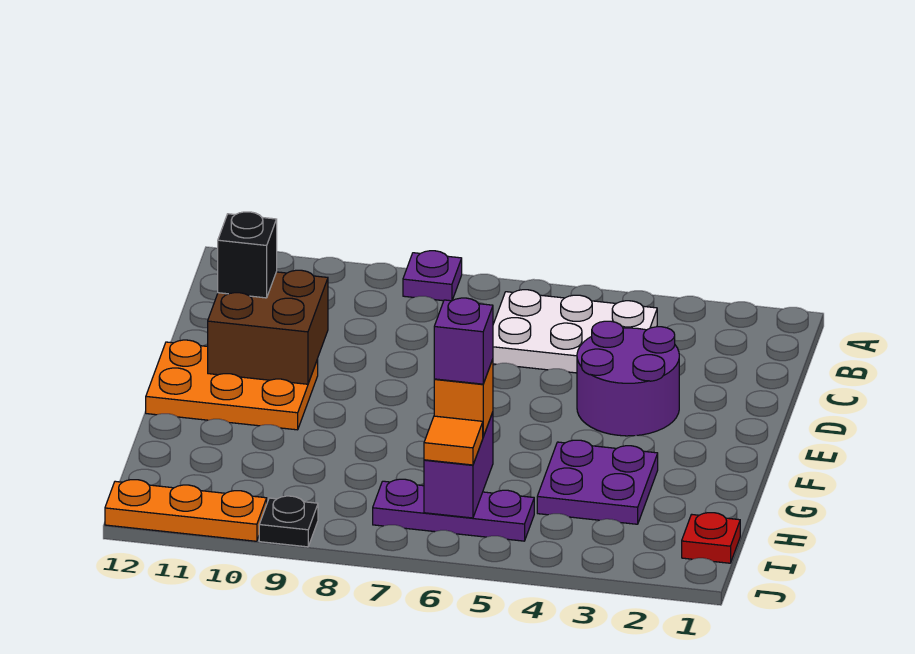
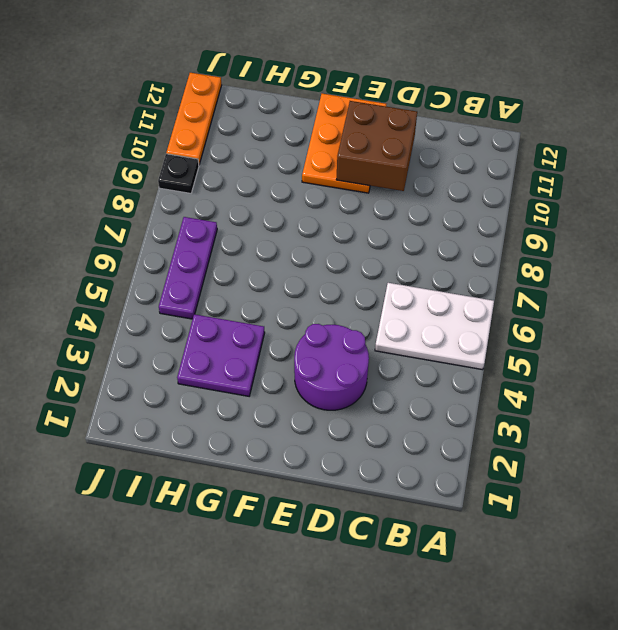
white 2x3 plate [375,283,494,370] -> white 2x3 plate turned to [493,290,657,373]
none -> purple 1x1 plate [403,251,462,301]
none -> red 1x1 plate [682,513,740,563]
none -> purple 1x2 brick [424,412,493,518]

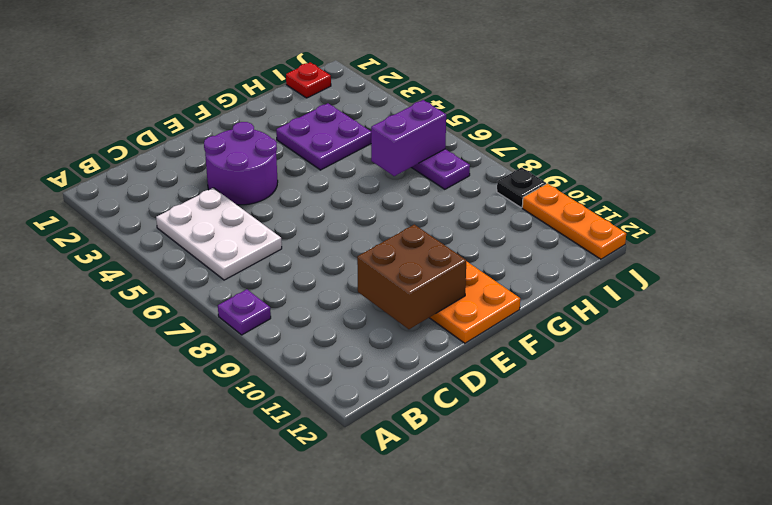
none -> black 1x1 brick [218,212,277,298]
none -> orange 1x1 brick [434,359,493,437]
none -> orange 1x1 tile [424,416,483,465]

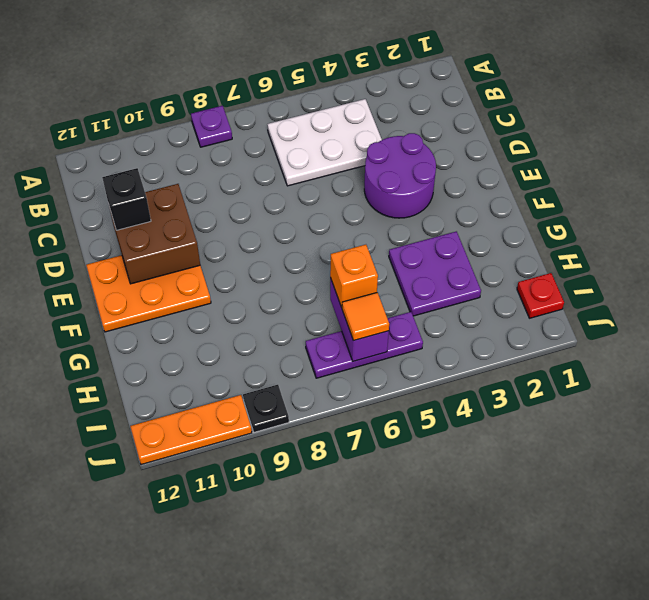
none -> purple 1x1 brick [434,298,493,384]

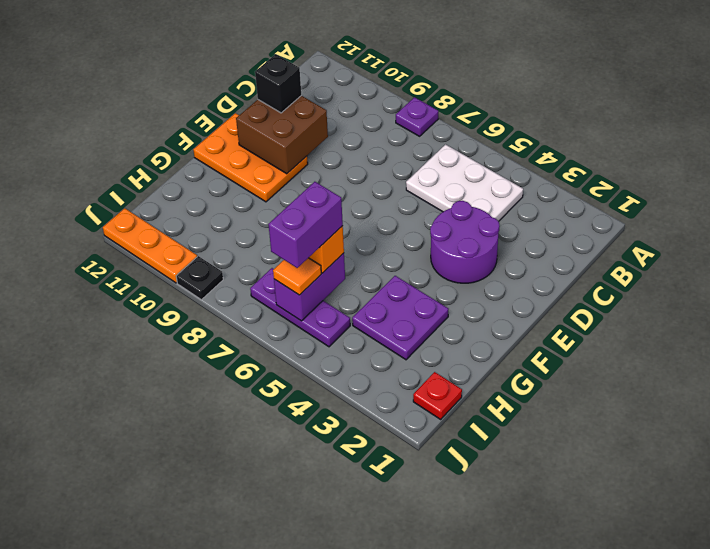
purple 1x2 brick [268,182,343,268] -> purple 1x1 brick [434,298,493,384]

